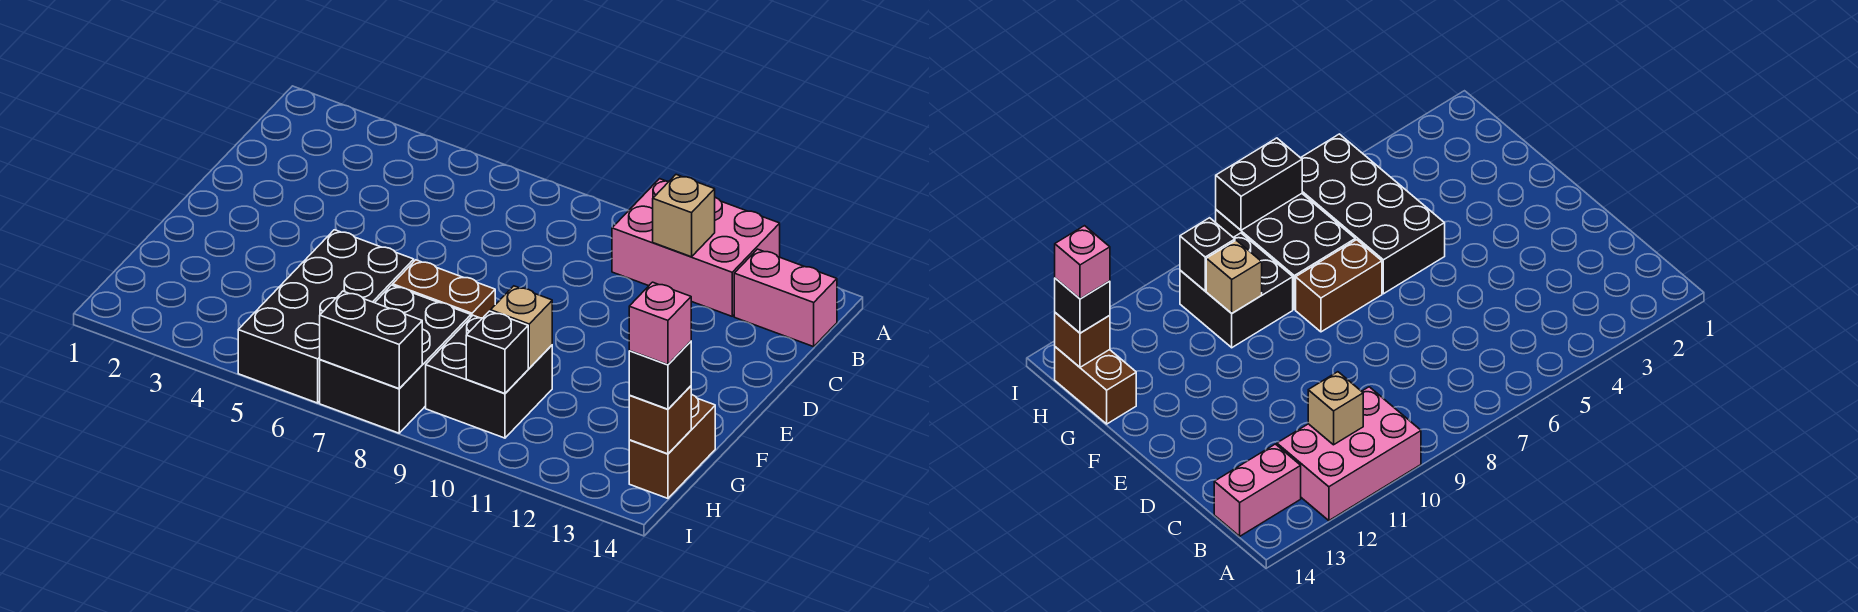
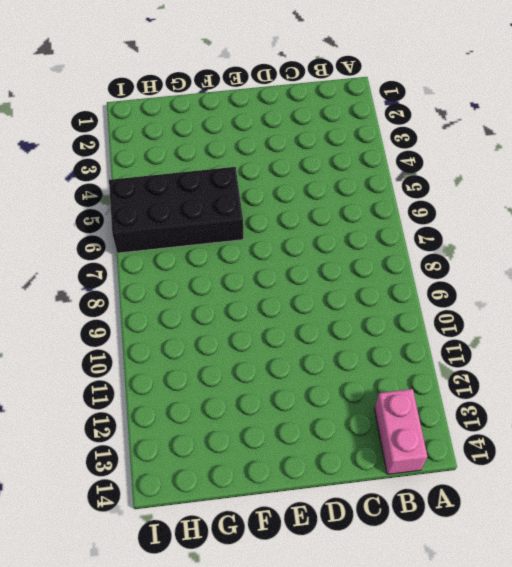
none -> pink 2x3 brick [612,179,780,316]
none -> brown 1x2 brick [393,260,495,318]
none -> black 2x3 brick [320,285,471,433]

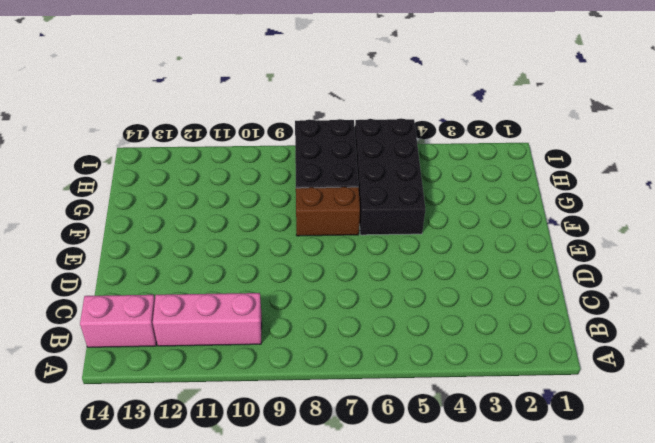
pink 1x3 brick [153,293,262,346] -> pink 2x3 brick [612,179,780,316]
none -> black 2x2 brick [426,315,552,438]
none -> brown 1x2 brick [629,394,715,498]
none -> tan 1x1 brick [653,175,715,257]

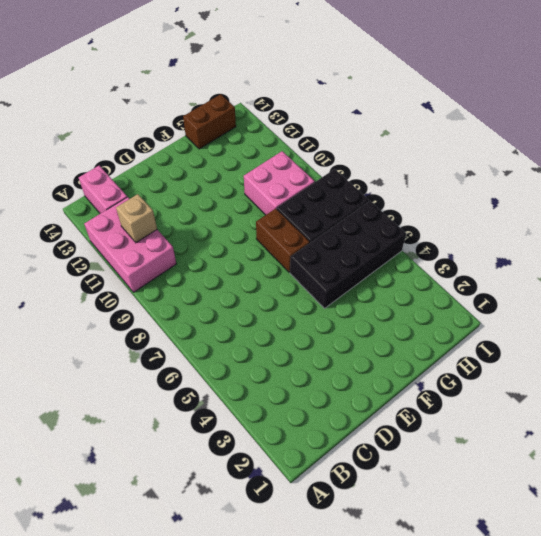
pink 2x2 brick [244,151,315,215] -> black 2x2 brick [426,315,552,438]
none -> tan 1x1 brick [491,286,552,368]
none -> black 1x1 brick [466,311,528,393]
none -> brown 1x1 brick [629,386,691,454]

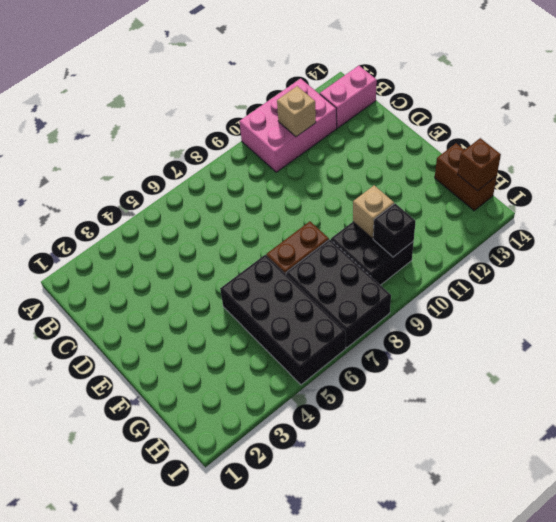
none -> black 1x2 brick [320,291,422,389]
none -> black 1x1 brick [629,341,691,409]
none -> pink 1x1 brick [629,282,691,365]

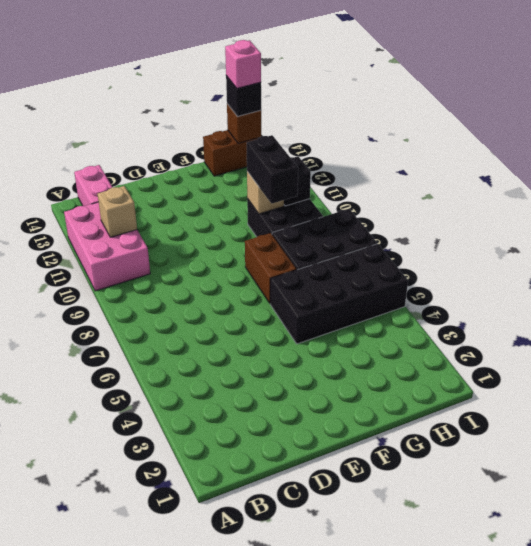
black 1x2 brick [247,135,298,204] -> black 1x2 brick moved to [320,291,422,389]

